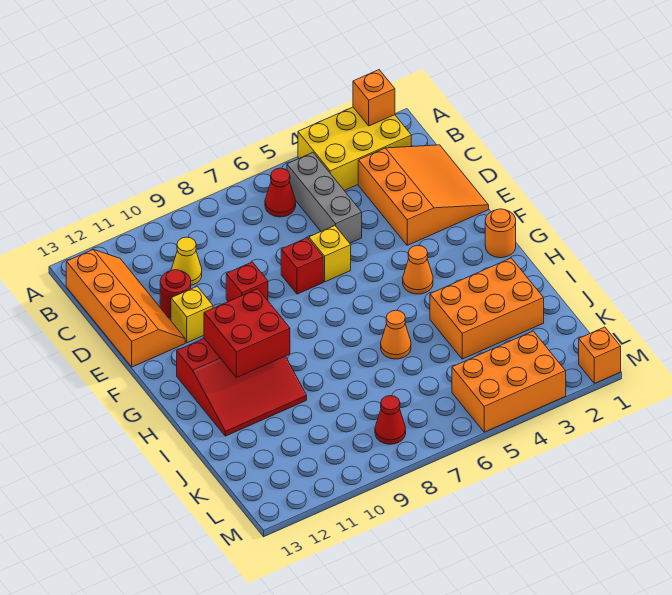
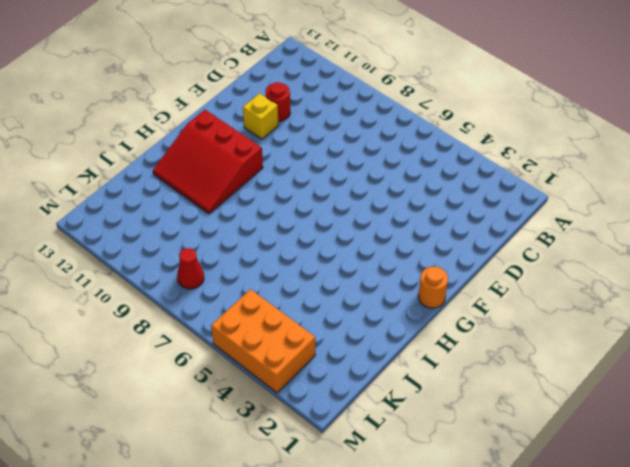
none -> yellow 2x3 brick [298,107,411,191]
none -> grey 1x3 brick [287,153,362,243]
none -> red 1x1 cone [265,168,296,217]

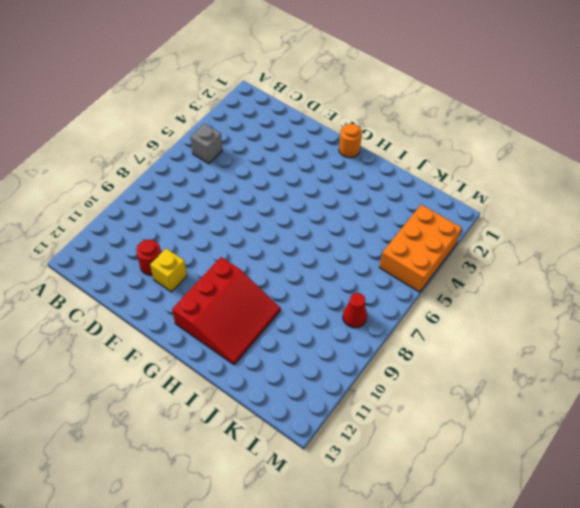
grey 1x1 brick [190,124,222,164] -> grey 1x3 brick [287,153,362,243]
none -> yellow 2x3 brick [298,107,411,191]
none -> red 1x1 cone [265,168,296,217]
none -> orange 2x4 slope [66,250,185,367]

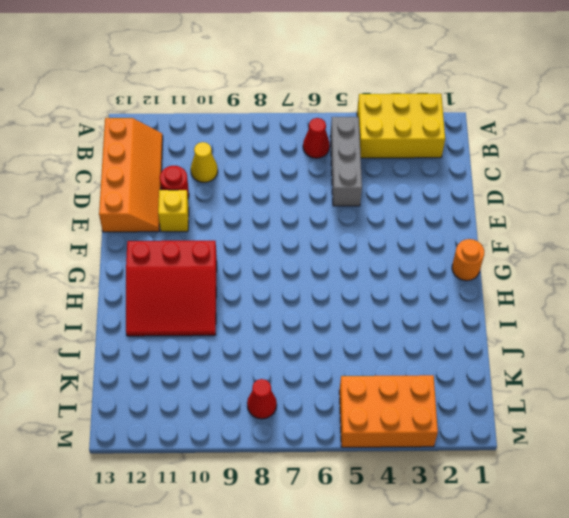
none -> orange 3x3 slope [358,145,489,245]
none -> yellow 1x1 brick [309,226,351,282]
none -> red 1x1 brick [281,238,323,294]

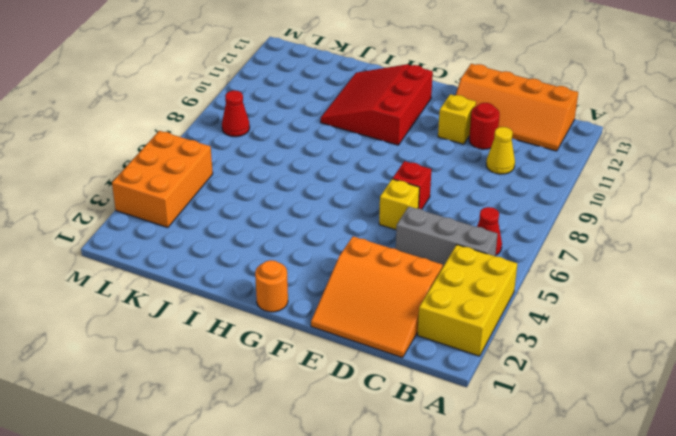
none -> red 1x1 brick [226,262,268,302]
none -> orange 1x1 cone [403,245,433,294]
none -> orange 2x3 brick [430,258,544,359]

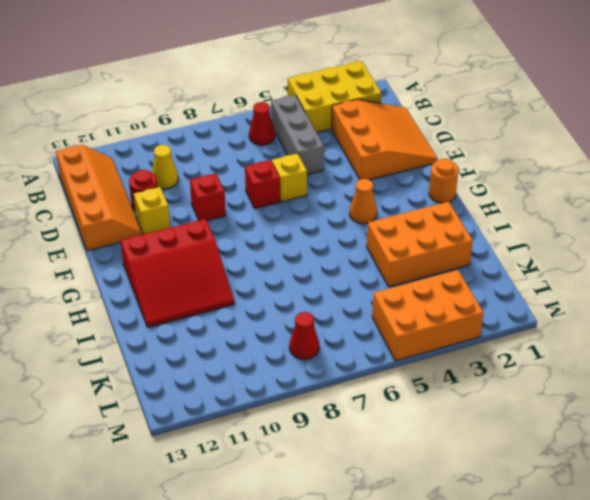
none -> orange 1x1 cone [381,310,411,359]
none -> orange 1x1 brick [579,327,621,383]
none -> orange 1x1 brick [353,70,395,126]

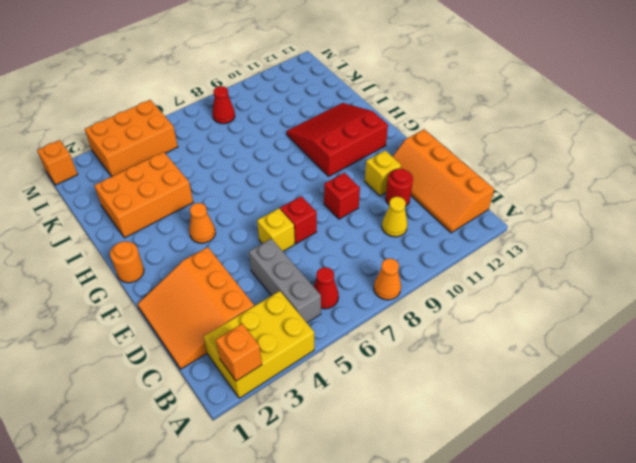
orange 1x1 cone [374,258,401,300] -> orange 1x1 cone moved to [381,310,411,359]
none -> red 2x2 brick [204,289,290,378]

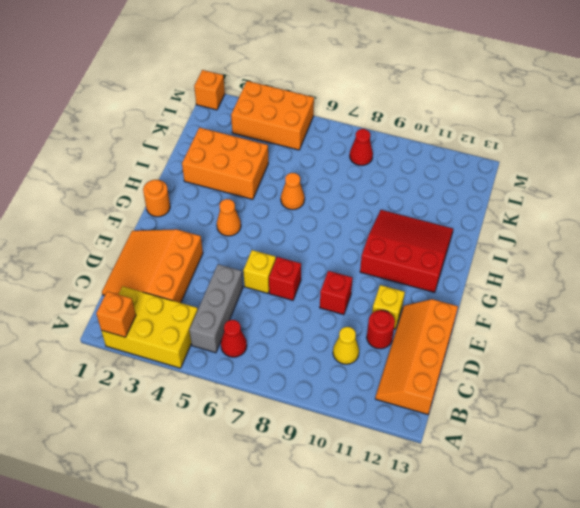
none -> red 2x2 brick [204,289,290,378]

